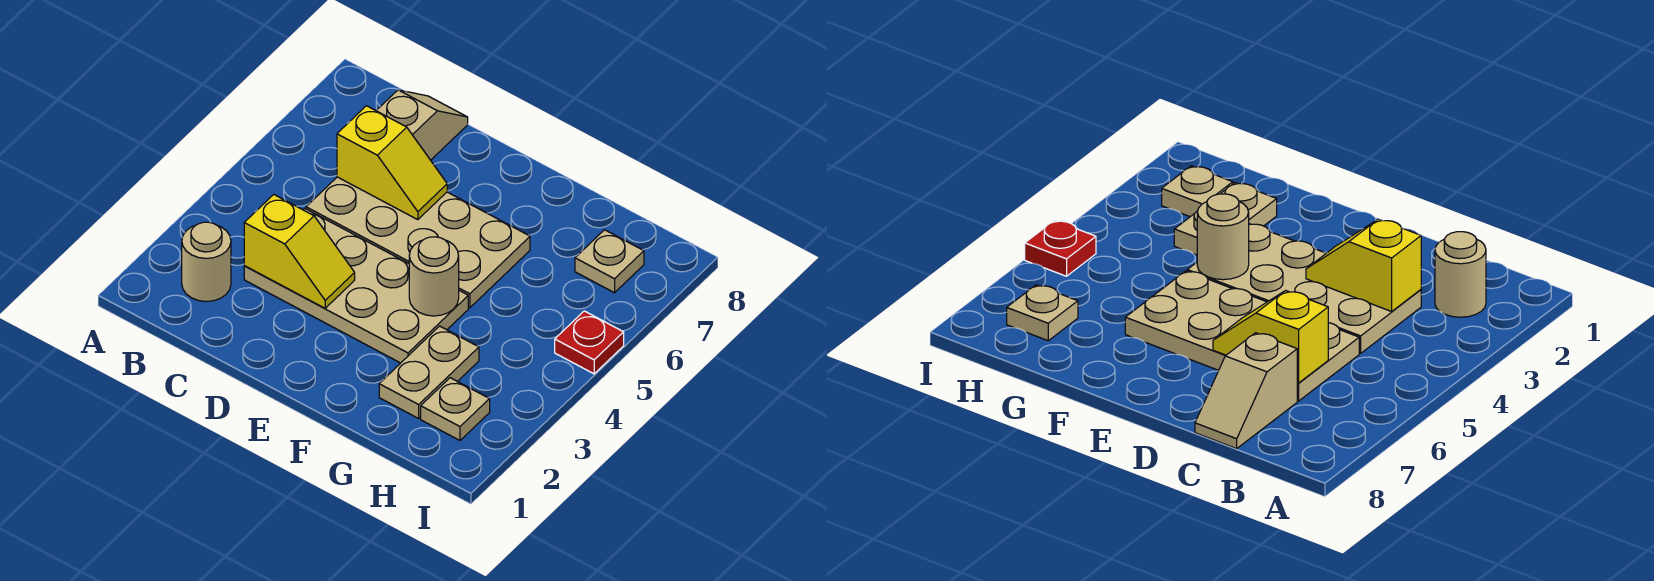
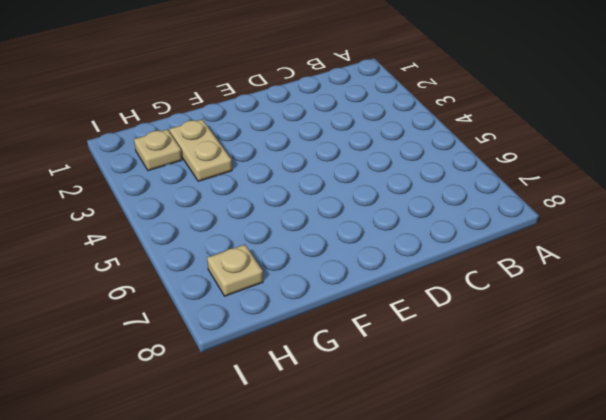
none -> tan 1x1 round brick [182,222,231,301]
none -> tan 2x4 plate [244,208,468,363]

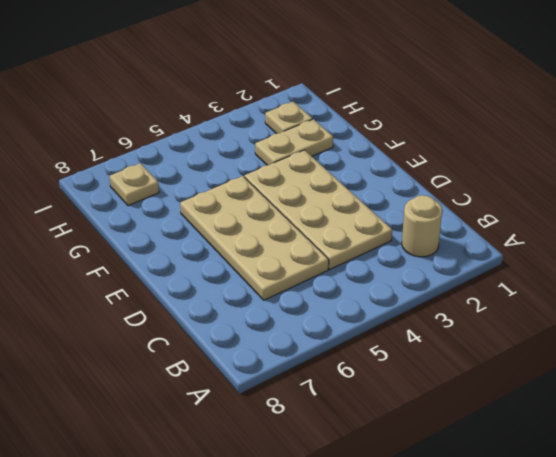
none -> tan 1x2 slope [376,90,468,160]
none -> red 1x1 plate [555,311,624,374]

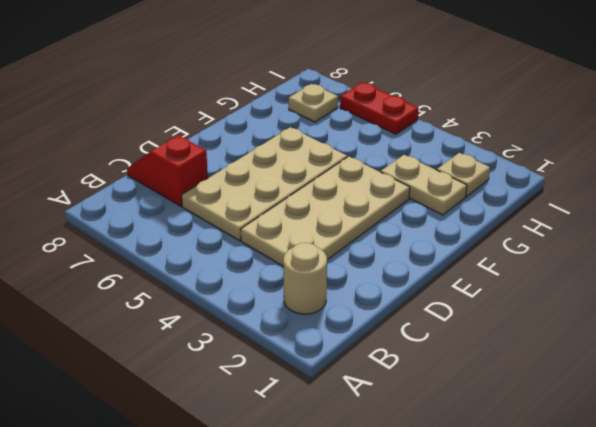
red 1x2 slope [127,135,208,206] -> tan 1x2 slope [376,90,468,160]
red 1x2 plate [340,82,419,134] -> red 1x1 plate [555,311,624,374]
none -> yellow 1x2 slope [244,195,355,308]
none -> yellow 1x2 slope [337,106,447,220]

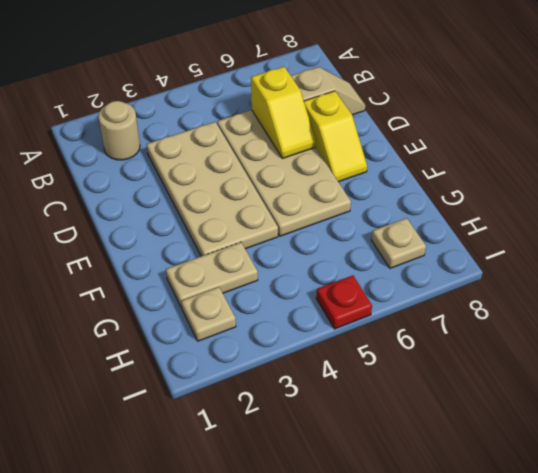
yellow 1x2 slope [304,91,367,182] -> yellow 1x2 slope moved to [244,195,355,308]
none -> tan 1x1 round brick [409,237,459,316]

